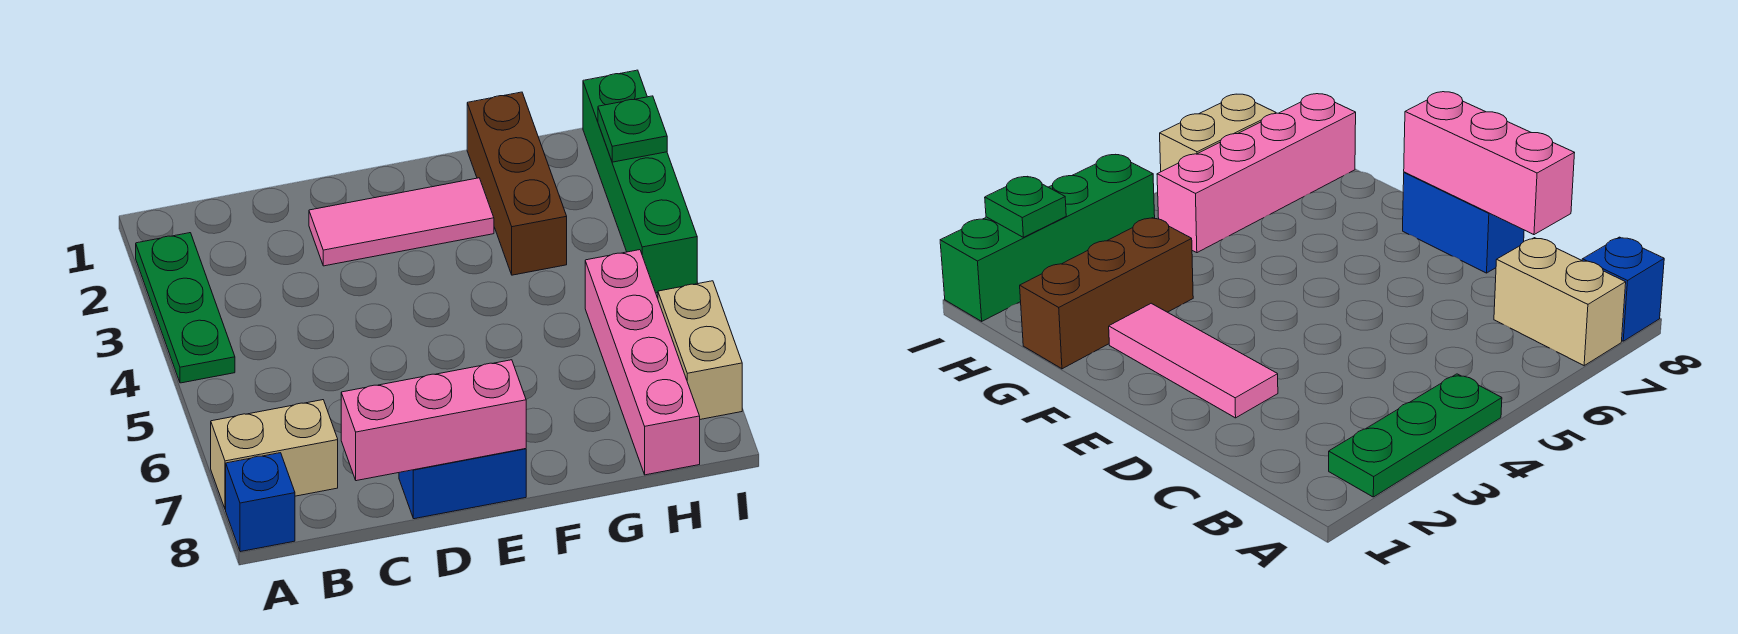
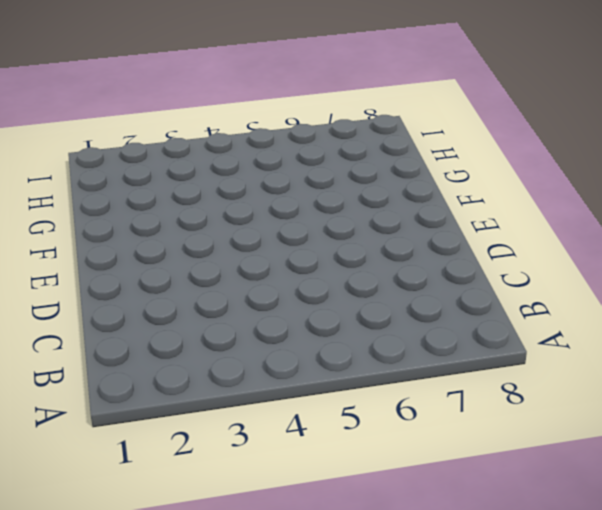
none -> green 1x3 plate [136,233,235,383]
none -> tan 1x2 brick [211,400,338,509]

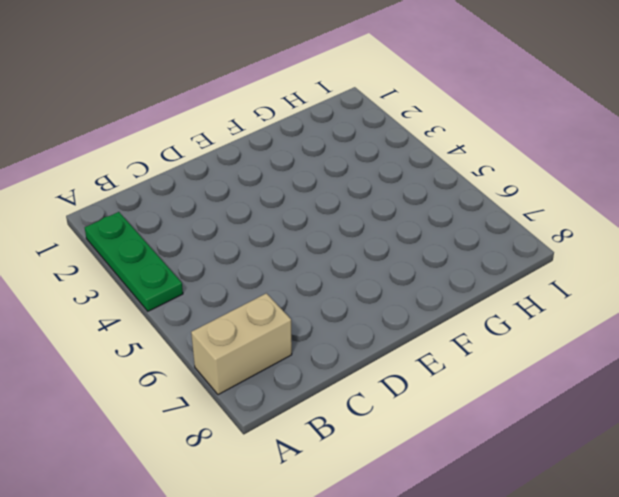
none -> blue 1x1 brick [226,453,295,552]
none -> pink 1x3 tile [309,178,494,266]

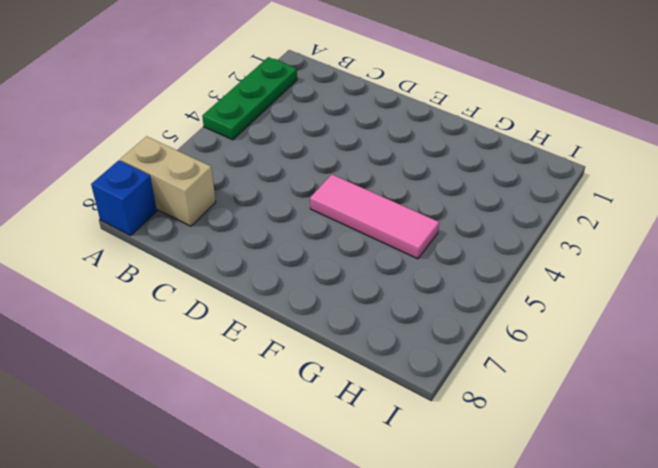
pink 1x3 tile [310,175,439,259] -> pink 1x3 tile moved to [309,178,494,266]
none -> blue 1x2 brick [399,449,526,519]
none -> brown 1x3 brick [467,92,567,275]

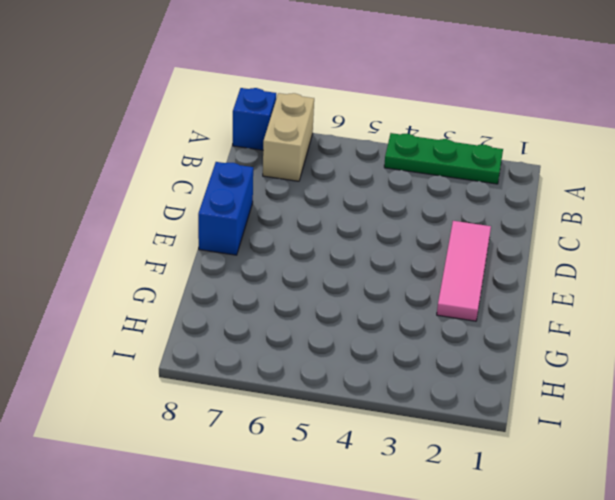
none -> brown 1x3 brick [467,92,567,275]
none -> pink 1x4 brick [585,250,700,475]

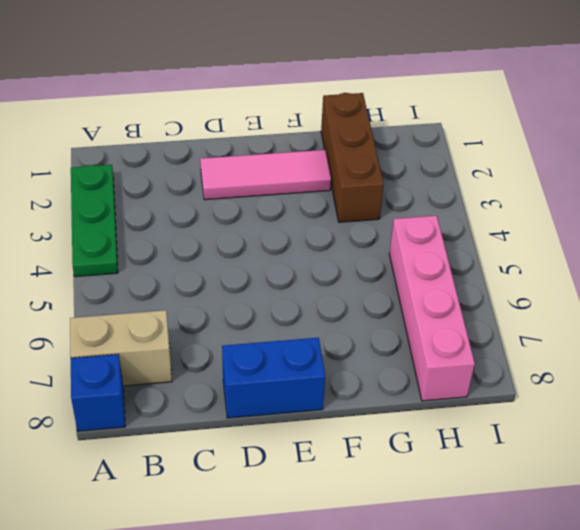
none -> green 1x4 brick [583,70,697,293]
none -> tan 1x2 brick [658,281,742,419]

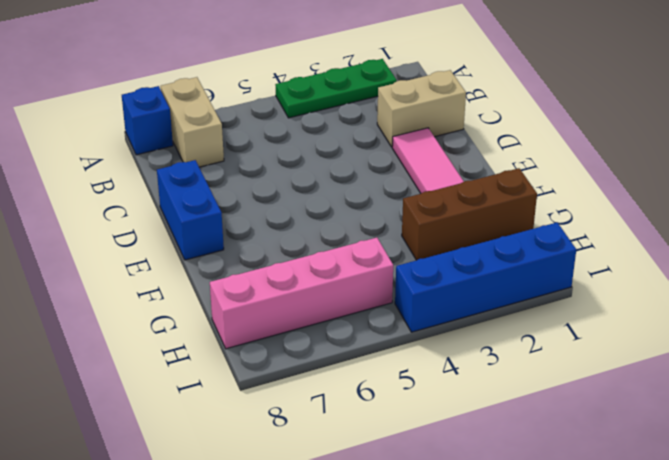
tan 1x2 brick [377,70,466,147] -> tan 1x2 brick moved to [658,281,742,419]
blue 1x4 brick [395,223,576,332] -> green 1x4 brick [583,70,697,293]
none -> pink 1x3 brick [341,360,526,481]
none -> green 1x1 plate [598,96,667,162]

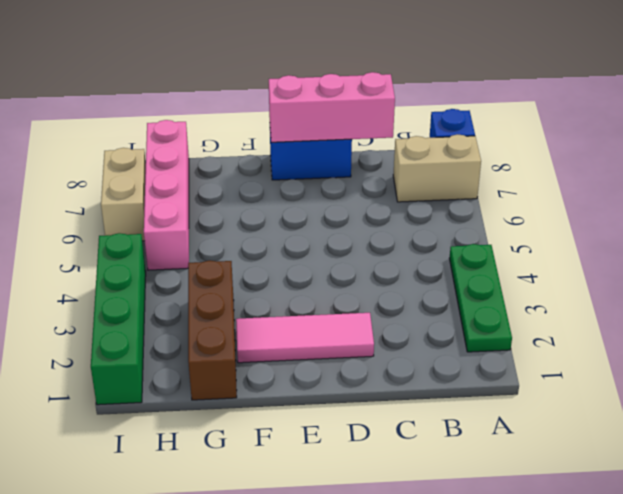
none -> green 1x1 plate [598,96,667,162]

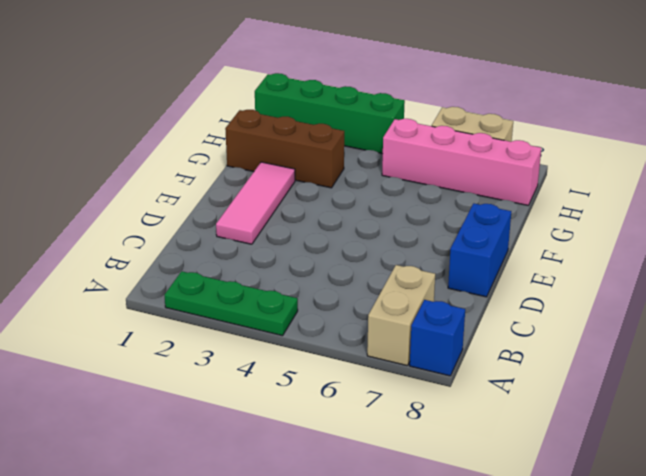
none -> pink 1x3 brick [341,360,526,481]
none -> green 1x1 plate [598,96,667,162]

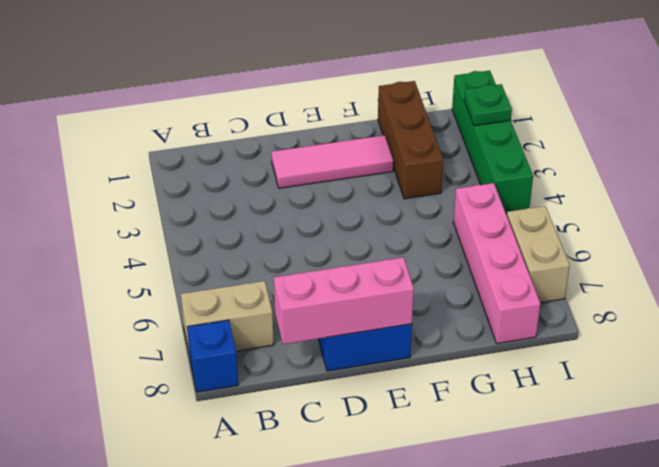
none -> green 1x3 plate [136,233,235,383]

